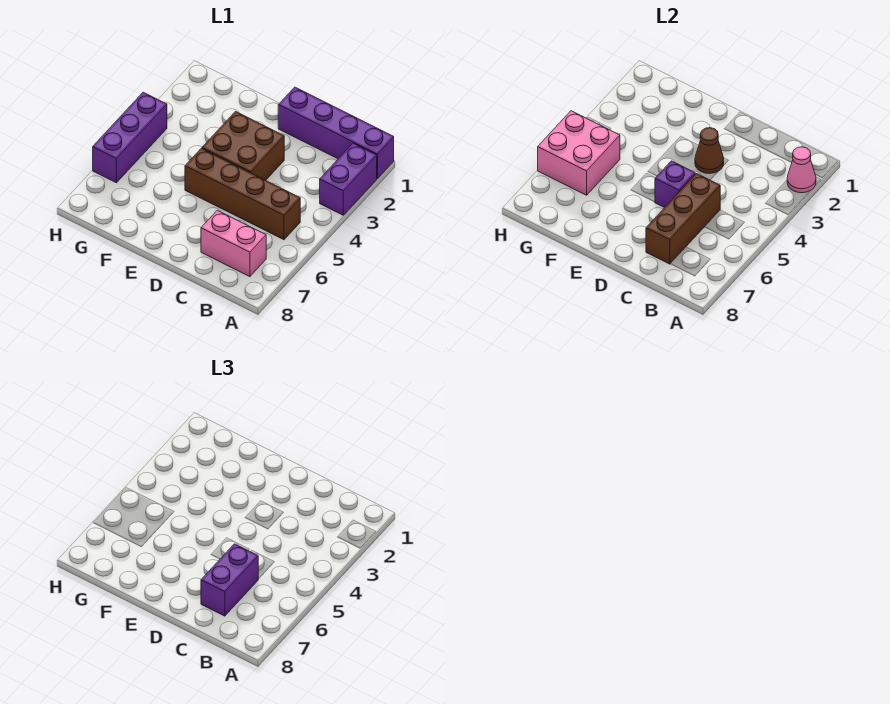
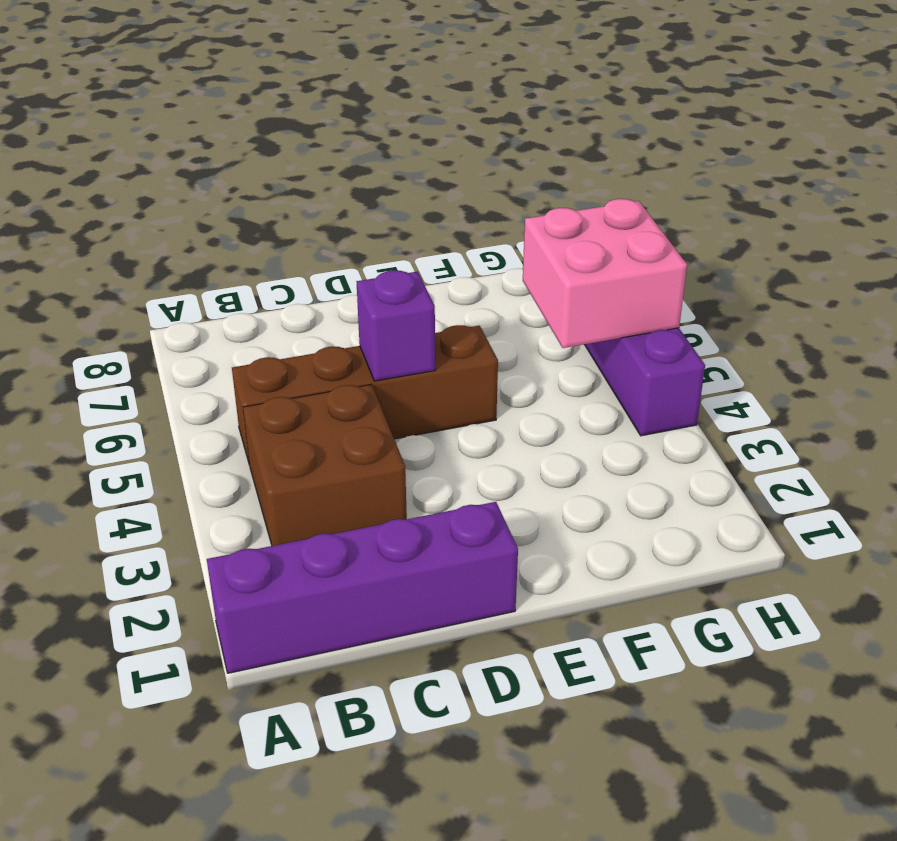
brown 2x2 brick [243,384,407,546] -> brown 2x2 brick moved to [202,112,284,180]
none -> purple 1x2 brick [320,143,377,215]
none -> pink 1x2 brick [201,210,266,277]
none -> pink 1x1 cone [787,147,816,193]

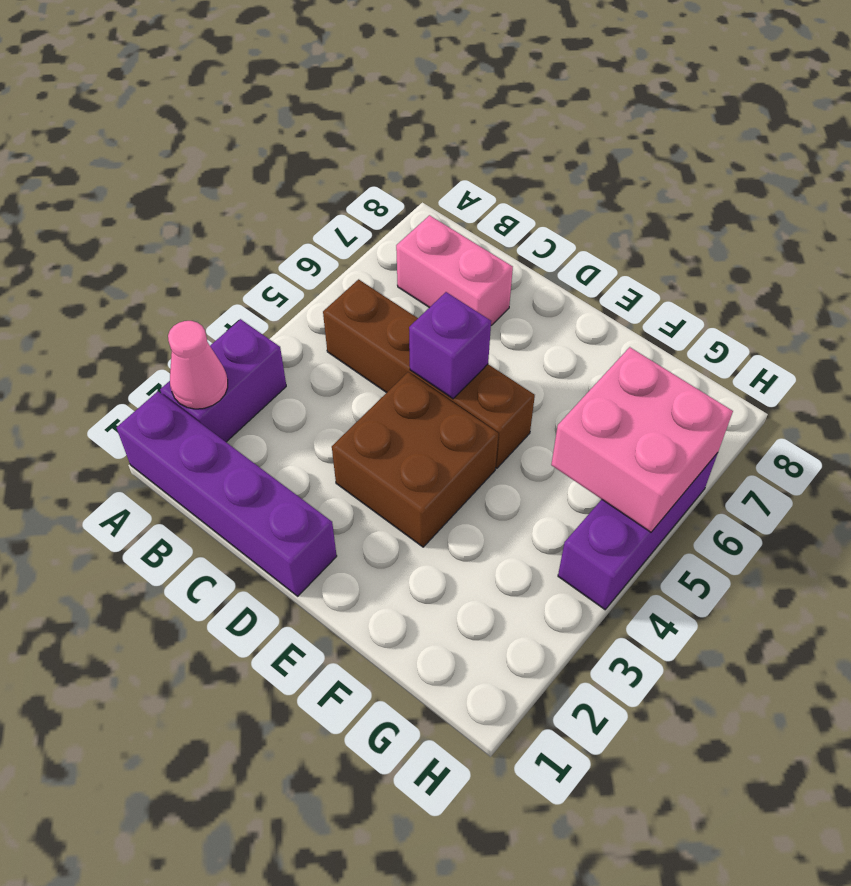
none -> brown 1x3 brick [646,174,720,264]
none -> brown 1x1 cone [695,128,724,174]
none -> purple 1x2 brick [201,544,258,616]

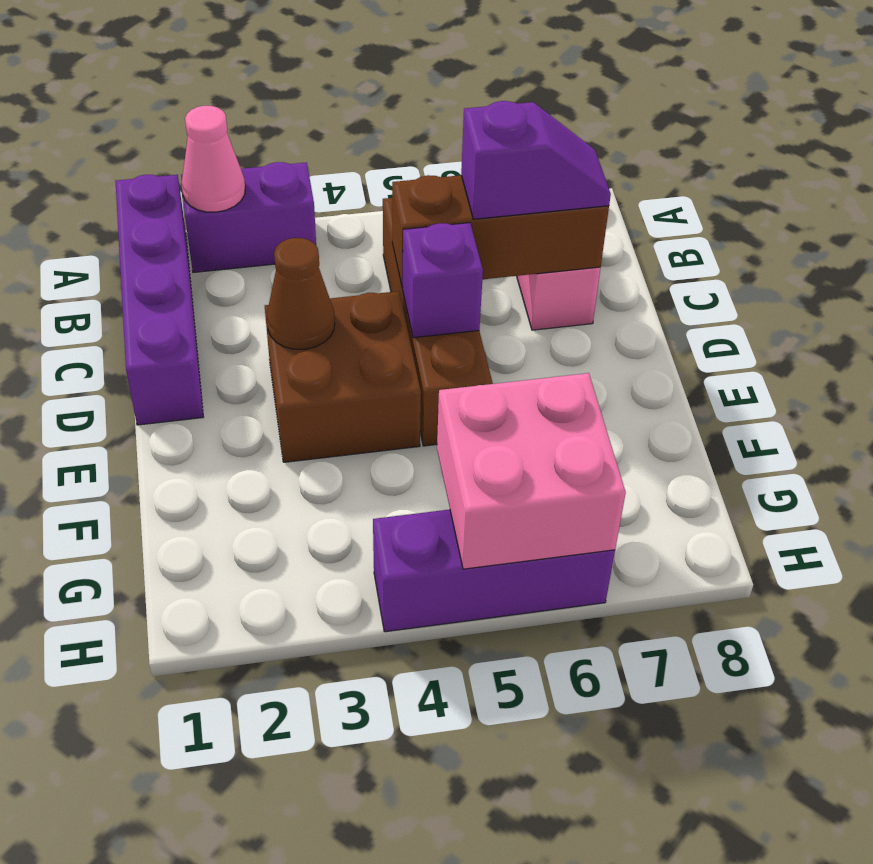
purple 1x2 slope [461,101,611,219] -> purple 1x2 brick [201,544,258,616]

